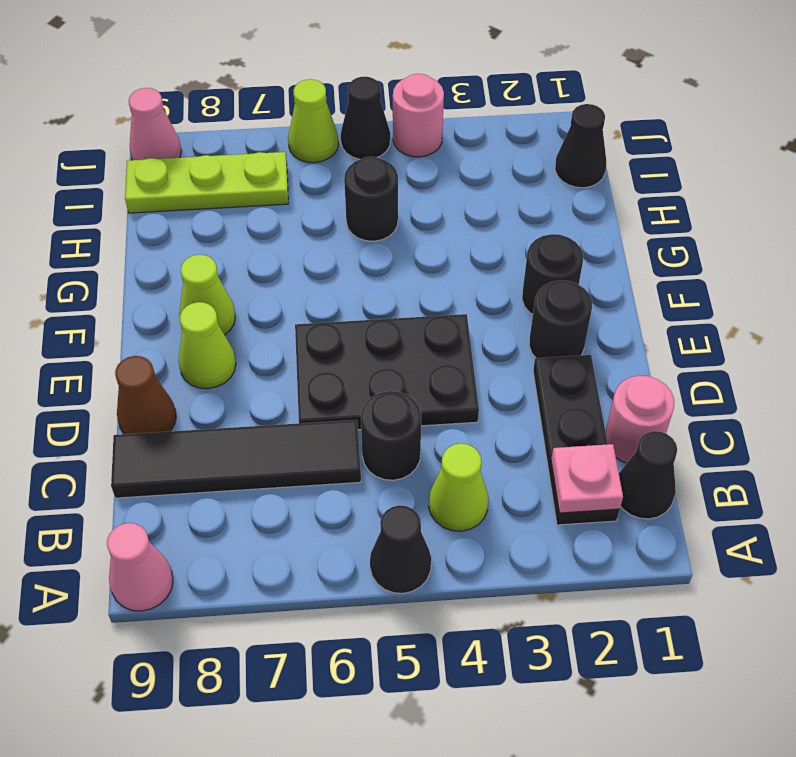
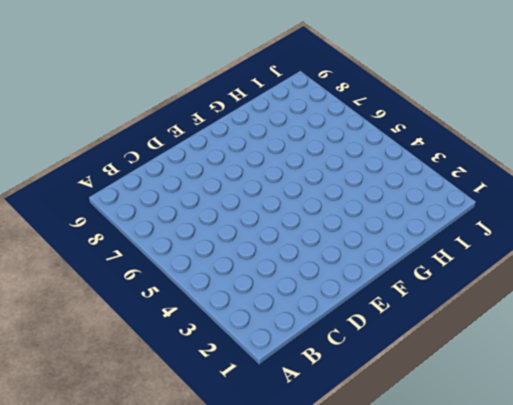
none -> black 1x1 cone [370,505,431,593]
none -> pink 1x1 cone [107,523,173,611]
none -> black 1x1 cone [619,431,677,519]

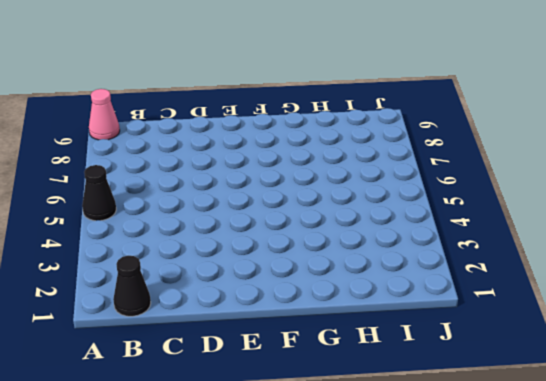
none -> black 1x3 plate [533,355,620,525]
none -> lime 1x1 cone [429,444,489,531]
none -> pink 1x1 round brick [605,376,674,463]

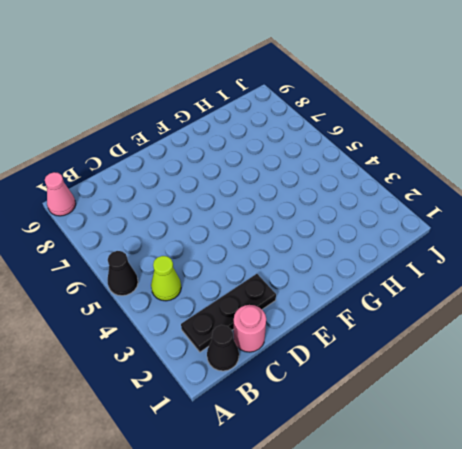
none -> black 1x1 round brick [361,391,421,480]
none -> black 1x4 tile [111,420,361,498]
none -> black 2x3 plate [295,314,479,430]

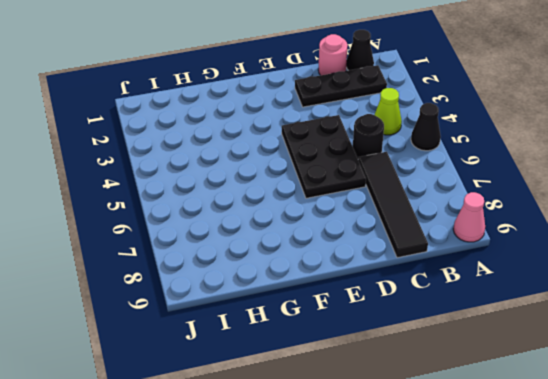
none -> brown 1x1 cone [115,356,176,434]
none -> black 1x1 round brick [529,280,592,358]
none -> lime 1x1 cone [179,302,236,389]

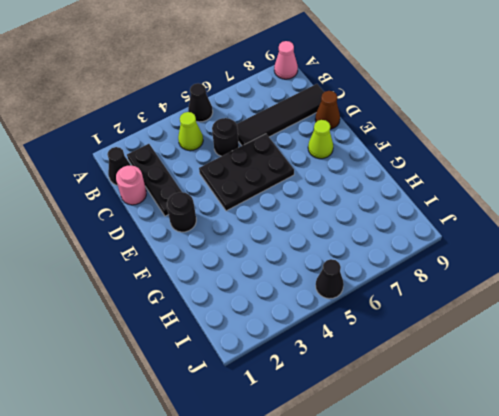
none -> black 1x1 round brick [522,234,583,314]
none -> lime 1x1 cone [179,255,235,335]
none -> black 1x1 round brick [344,157,398,241]

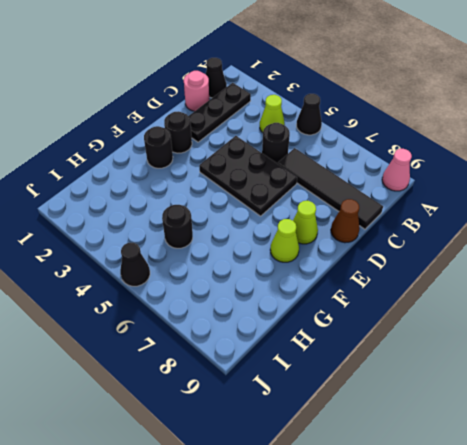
none -> black 1x1 cone [555,104,606,188]
none -> lime 1x3 plate [125,152,288,213]
none -> pink 1x1 round brick [393,74,444,157]

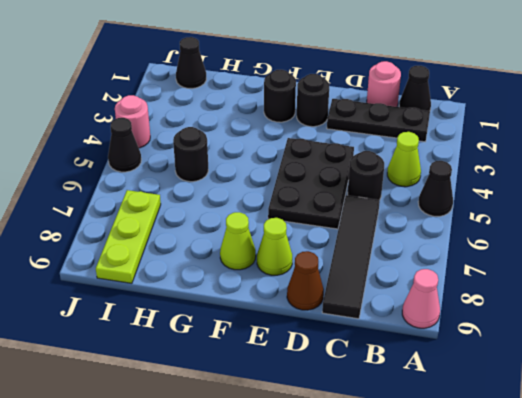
none -> lime 1x1 cone [288,79,338,163]
none -> pink 1x1 cone [129,88,181,160]
none -> pink 1x1 plate [551,444,623,513]

